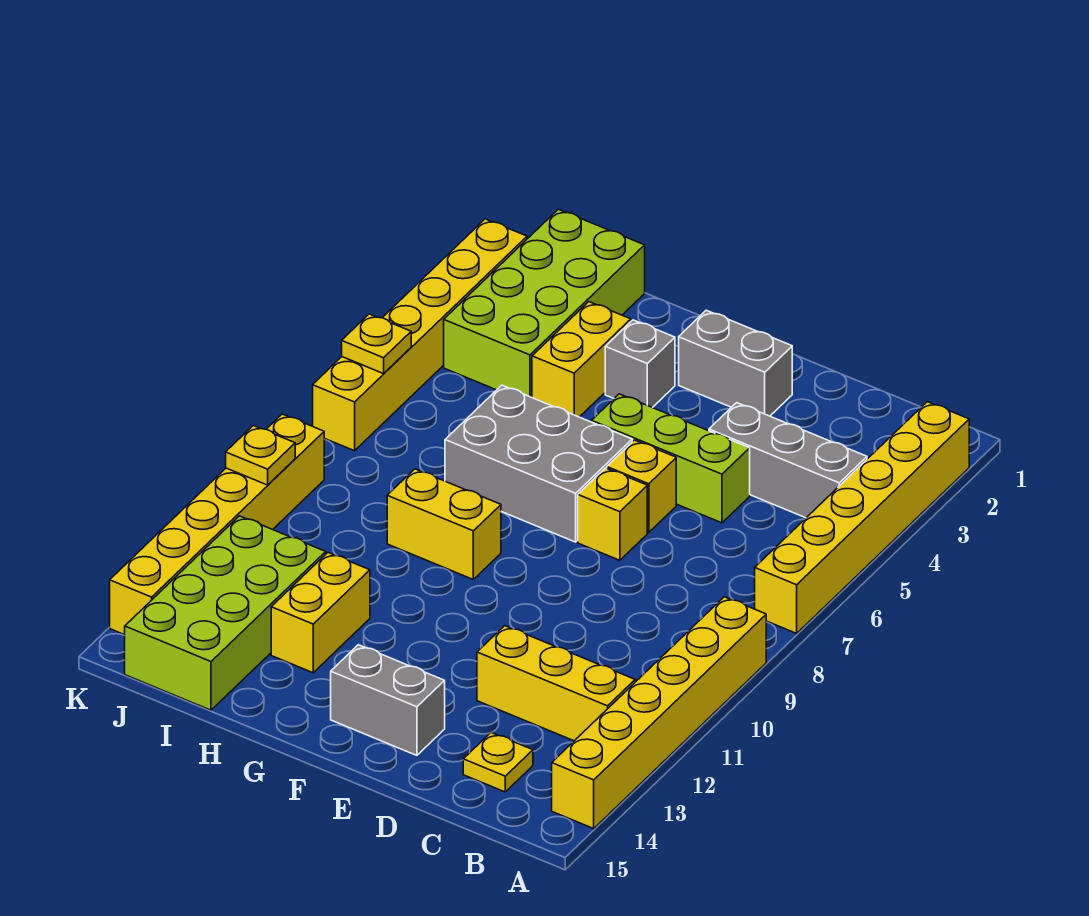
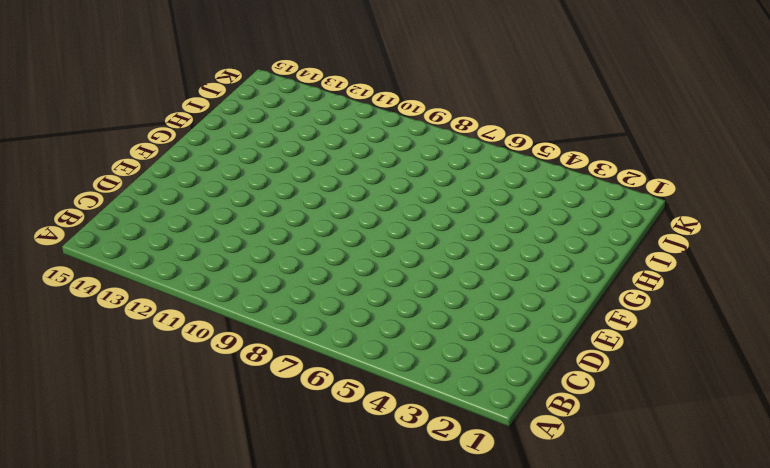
none -> yellow 1x6 brick [755,402,969,633]
none -> yellow 1x6 brick [552,597,766,829]
none -> grey 1x3 brick [709,403,867,518]

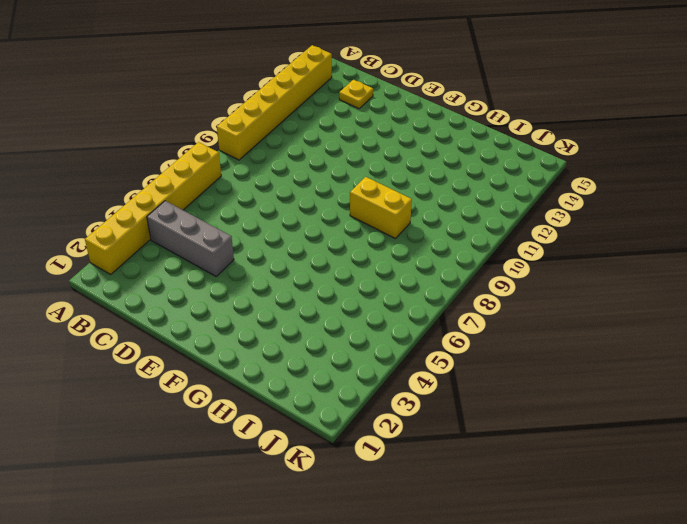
none -> yellow 1x3 brick [477,626,635,741]
none -> lime 1x3 brick [592,394,750,523]
none -> grey 1x2 brick [679,310,792,416]

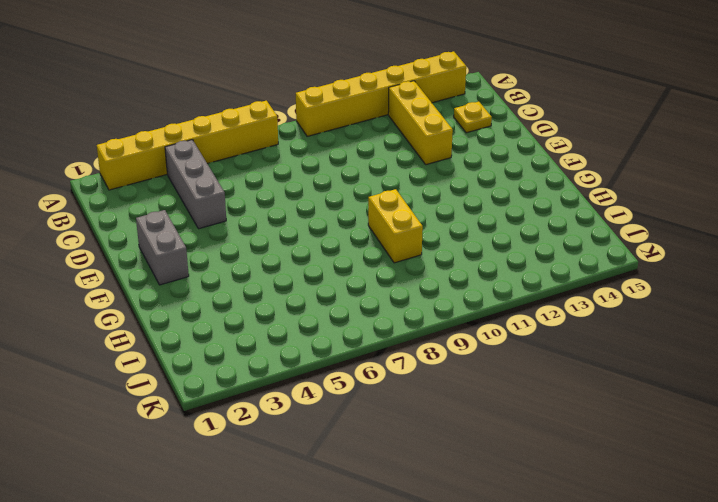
none -> lime 1x3 brick [592,394,750,523]
none -> yellow 1x1 brick [607,440,676,533]
none -> yellow 1x1 brick [578,468,647,560]

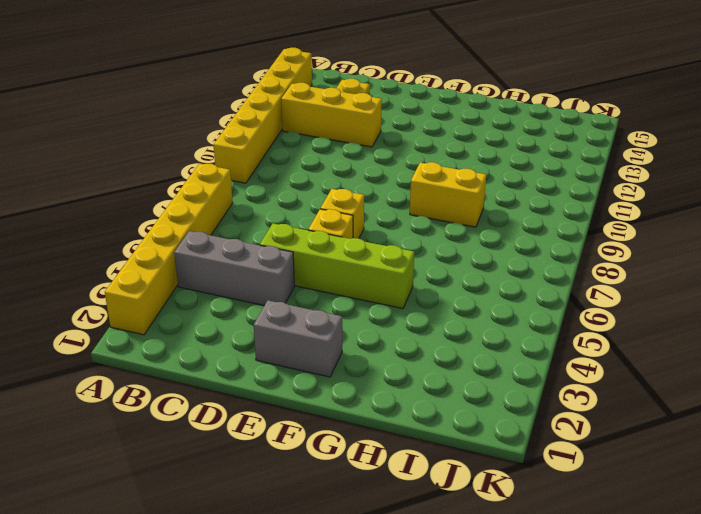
lime 1x4 brick [260,223,414,308] -> lime 1x3 brick [592,394,750,523]
none -> grey 1x2 brick [331,645,445,755]
none -> grey 2x3 brick [445,385,632,542]
none -> grey 1x1 brick [605,320,675,408]

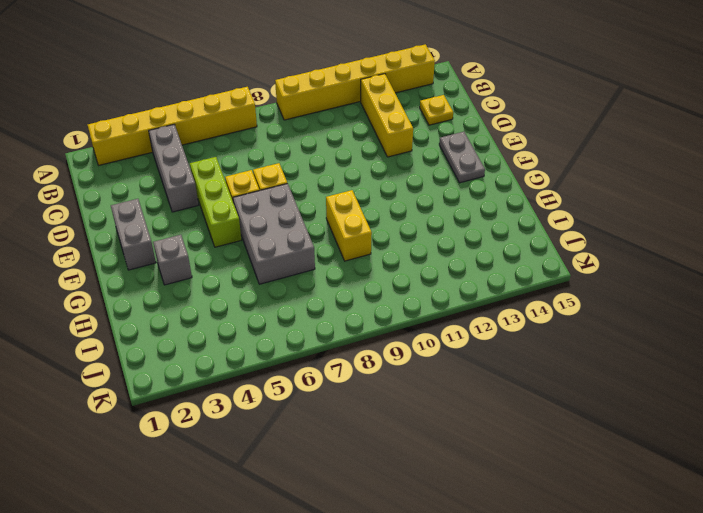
grey 1x2 plate [439,132,485,183] -> grey 1x2 brick [331,645,445,755]
none -> yellow 1x2 brick [532,302,631,417]
none -> yellow 1x2 brick [271,553,370,673]
none -> lime 2x4 brick [444,209,645,397]

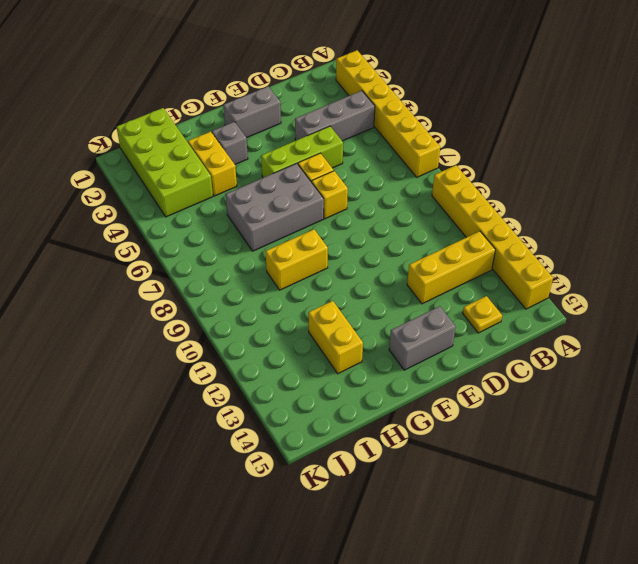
none -> lime 2x4 brick [125,516,326,710]
none -> yellow 1x6 brick [313,219,527,451]
none -> yellow 1x6 brick [110,414,324,635]

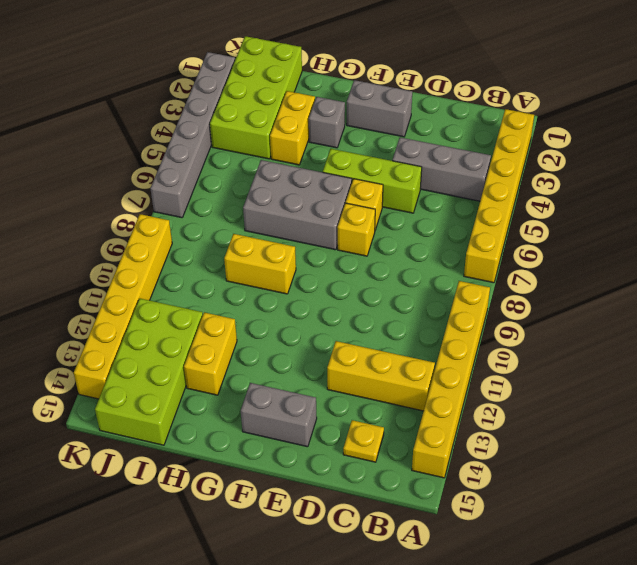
grey 1x6 brick [150,52,235,218] -> yellow 1x6 brick [313,219,527,451]
none -> yellow 1x1 plate [342,314,411,374]
none -> yellow 1x1 plate [226,426,295,485]

